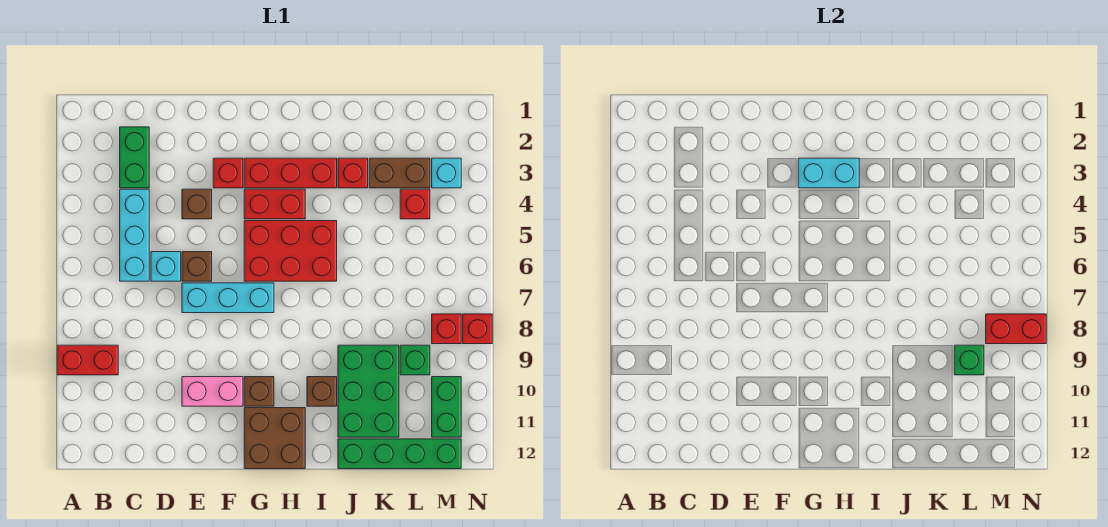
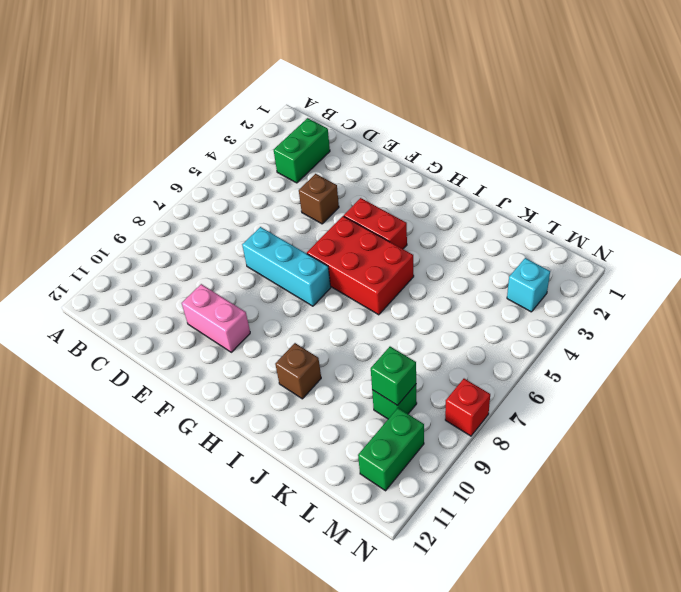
none -> red 1x2 brick [57,345,118,375]
none -> cyan 1x3 brick [120,189,149,281]
none -> cyan 1x1 brick [151,252,181,281]

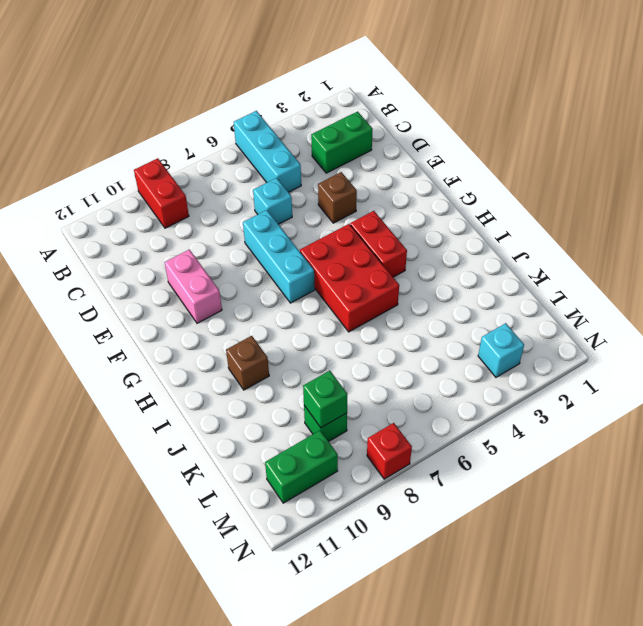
cyan 1x3 brick [234,111,301,192] -> cyan 1x3 brick turned to [120,189,149,281]
none -> brown 1x1 brick [182,252,212,281]
none -> red 1x1 brick [213,158,243,188]
none -> red 1x3 brick [244,158,337,188]

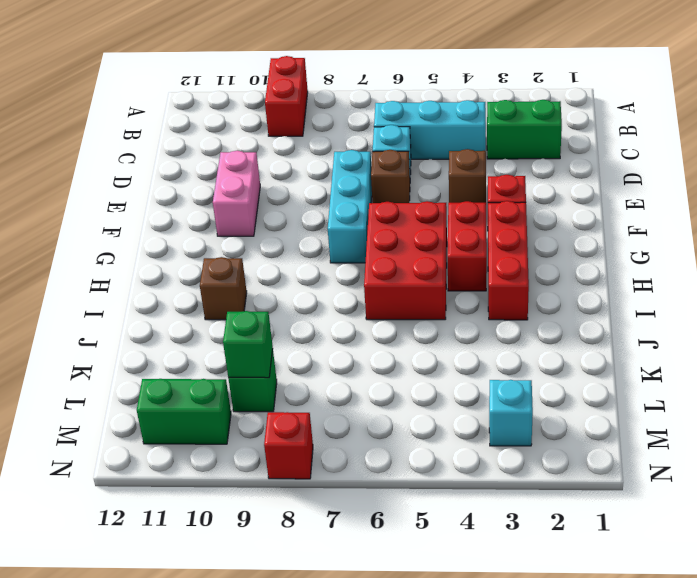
none -> brown 1x1 brick [244,377,274,406]
none -> brown 2x2 brick [244,408,305,469]
none -> red 1x1 brick [338,158,368,188]

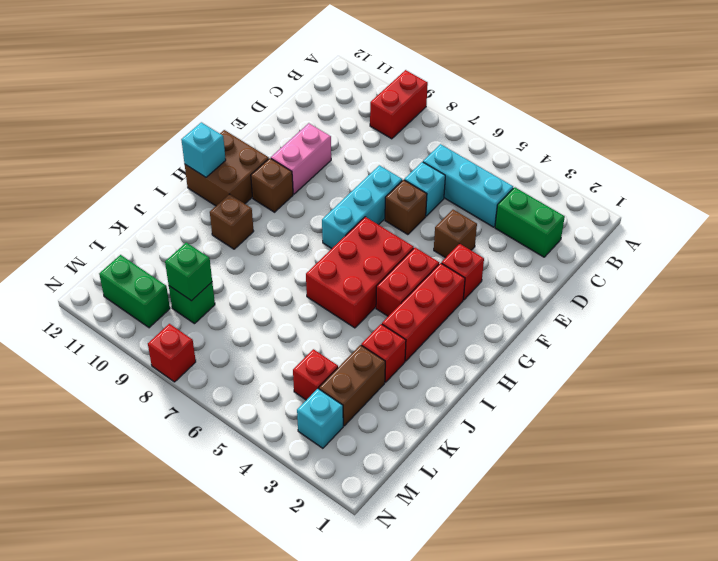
cyan 1x1 brick [181,122,226,177] -> none
none -> green 2x3 brick [338,345,399,437]
none -> green 1x4 brick [338,439,461,469]
none -> red 1x1 brick [432,314,461,344]

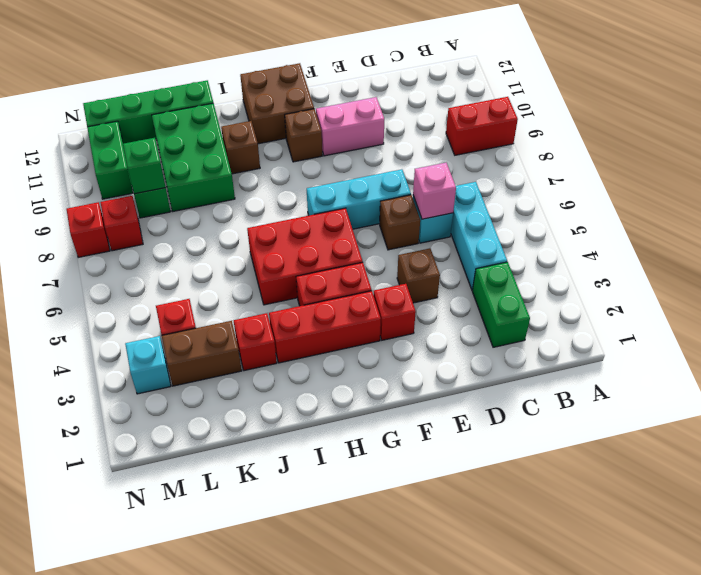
pink 1x1 brick [413,163,456,219] -> none
none -> cyan 1x2 brick [798,158,859,188]
none -> red 1x2 brick [986,314,1046,344]

